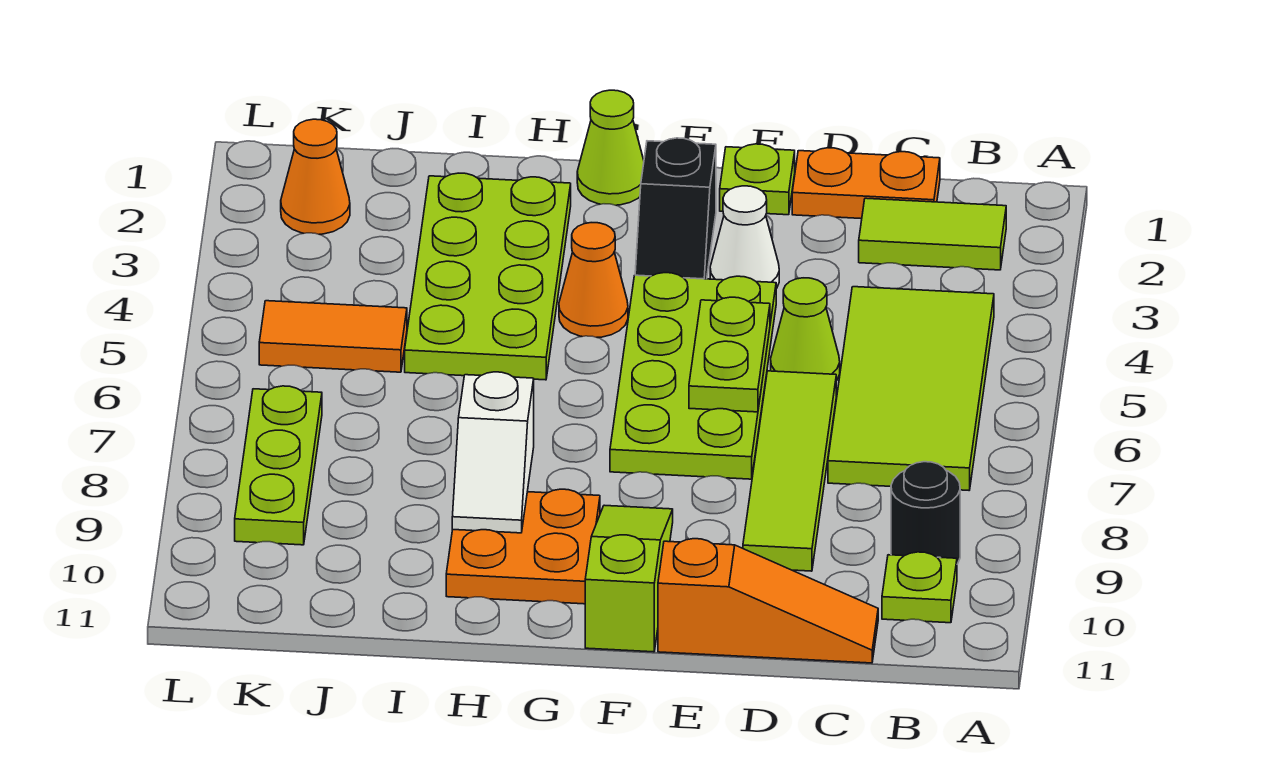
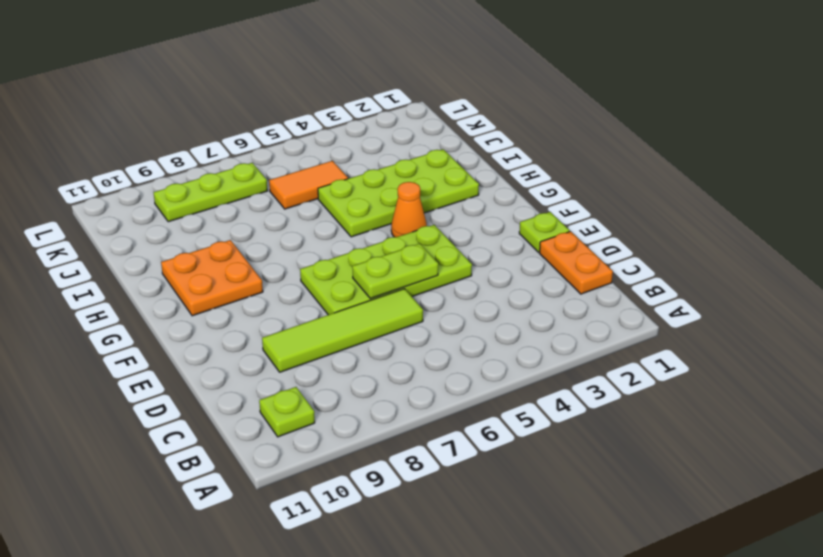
orange 1x2 tile [269,161,348,209] -> orange 1x2 tile turned to [259,301,407,372]
none -> lime 1x2 tile [859,198,1006,270]
none -> lime 2x4 tile [828,287,994,490]
none -> black 1x1 round brick [891,462,960,564]

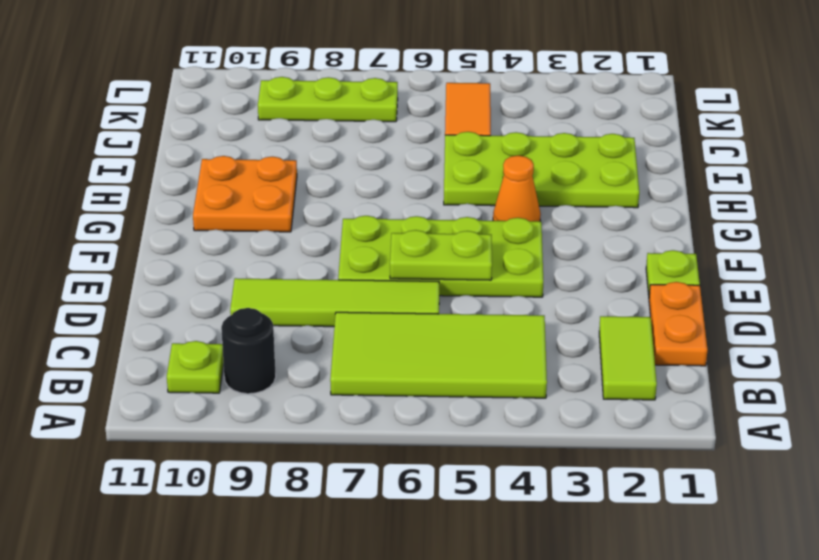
none -> orange 1x3 slope [658,539,878,663]
none -> lime 1x1 cone [771,278,840,381]
none -> white 1x1 cone [710,186,779,289]

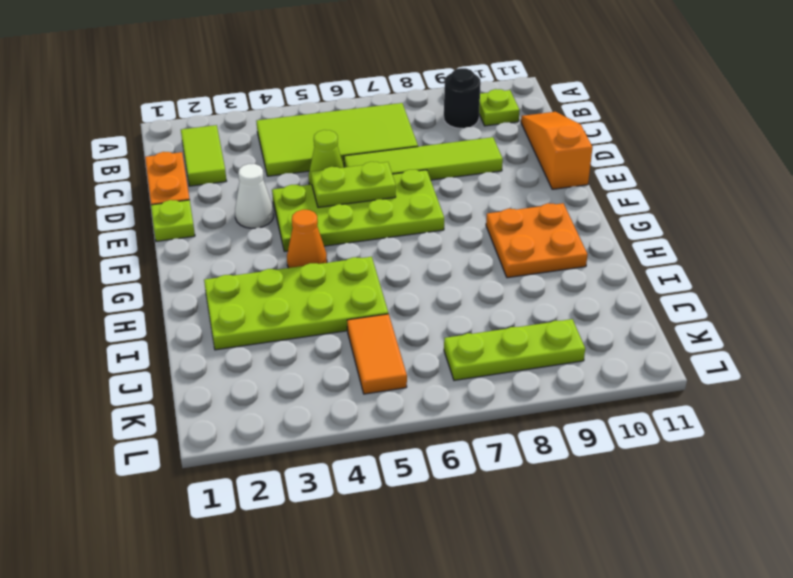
none -> black 1x2 slope [635,138,716,279]
none -> lime 1x3 slope [585,505,673,652]
none -> lime 1x1 cone [577,90,644,205]

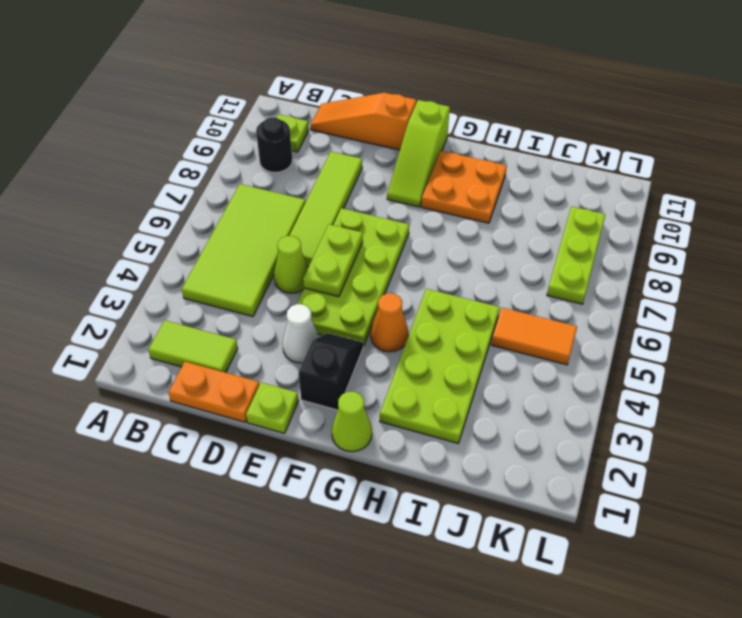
none -> orange 1x1 cone [281,119,350,234]
none -> white 1x2 slope [452,372,534,533]

